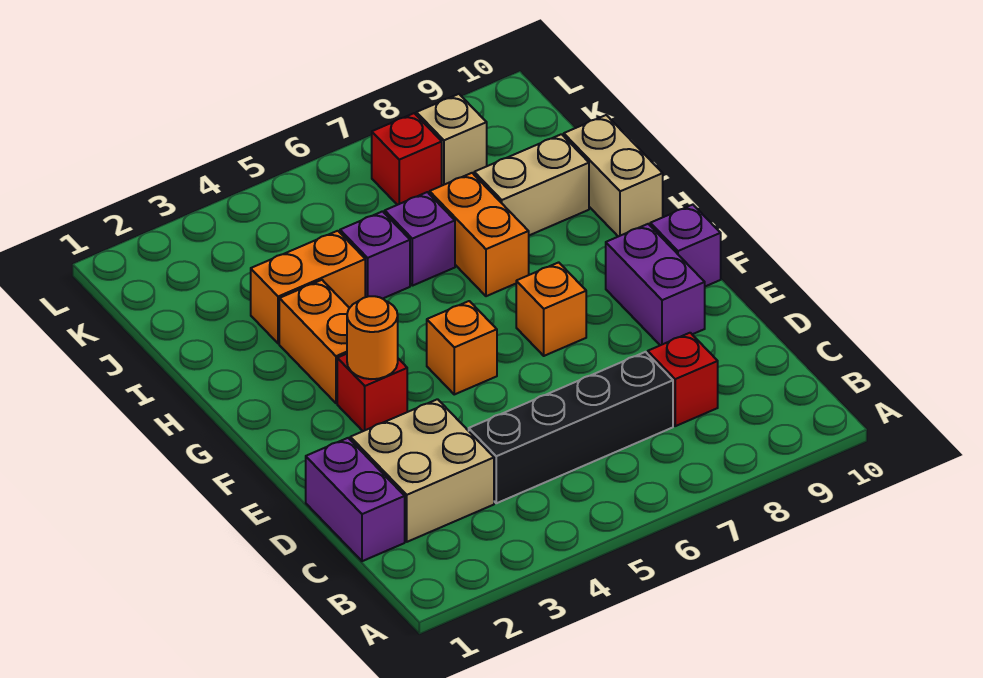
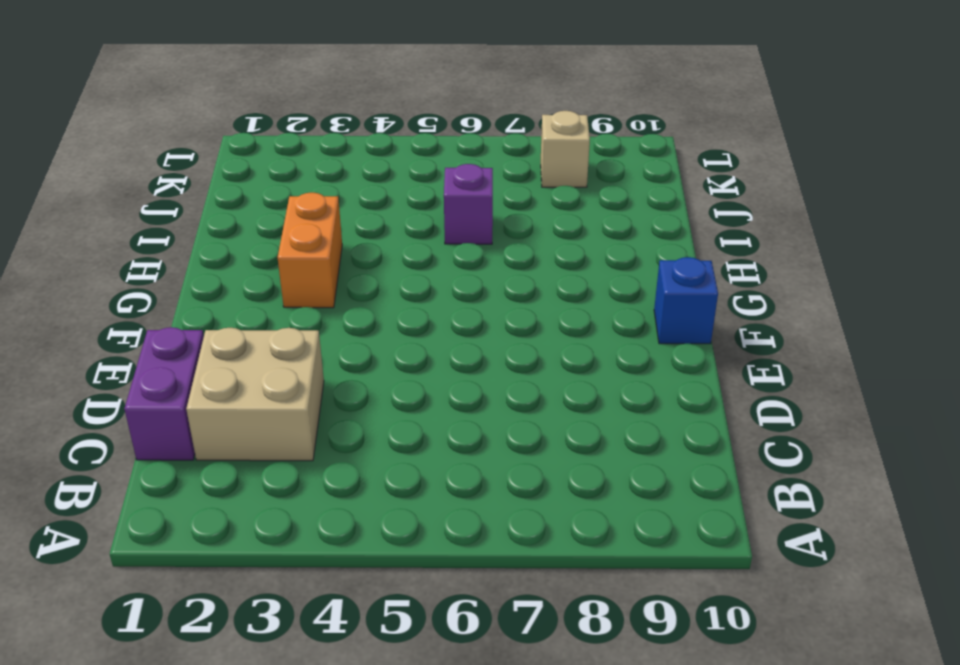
blue 1x1 brick [654,257,718,344] -> purple 1x1 brick [650,205,721,286]
none -> black 1x4 brick [469,352,673,503]
none -> red 1x1 brick [648,333,718,426]
none -> purple 1x2 brick [606,224,705,345]

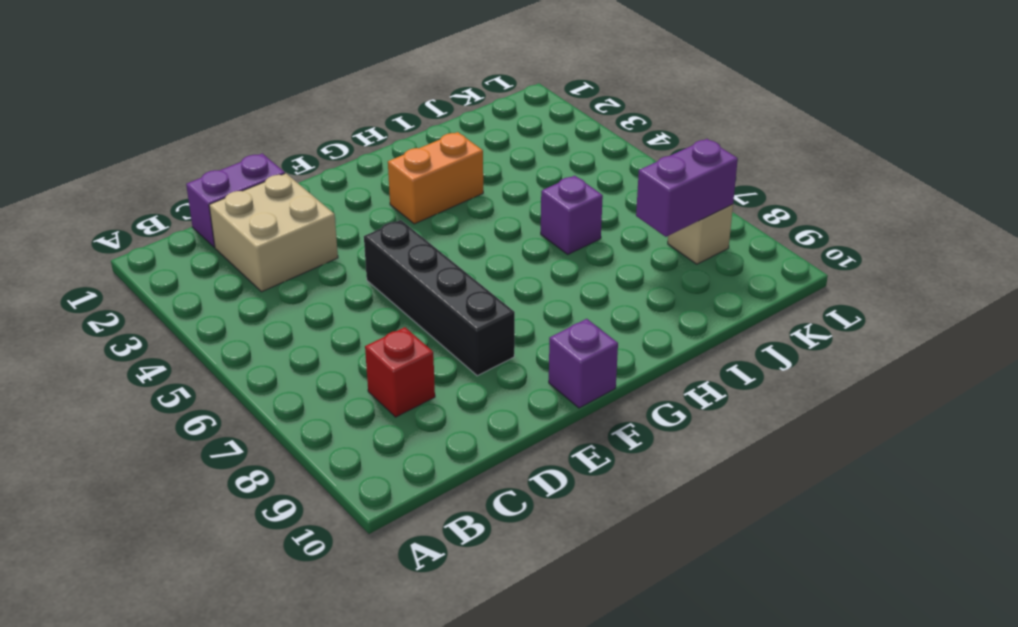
black 1x4 brick [364,220,515,376] -> black 1x4 brick moved to [469,352,673,503]
purple 1x2 brick [636,139,738,237] -> purple 1x2 brick moved to [606,224,705,345]
none -> red 1x1 brick [337,354,407,431]
none -> orange 1x1 brick [427,301,497,394]
none -> orange 1x1 brick [516,262,586,356]

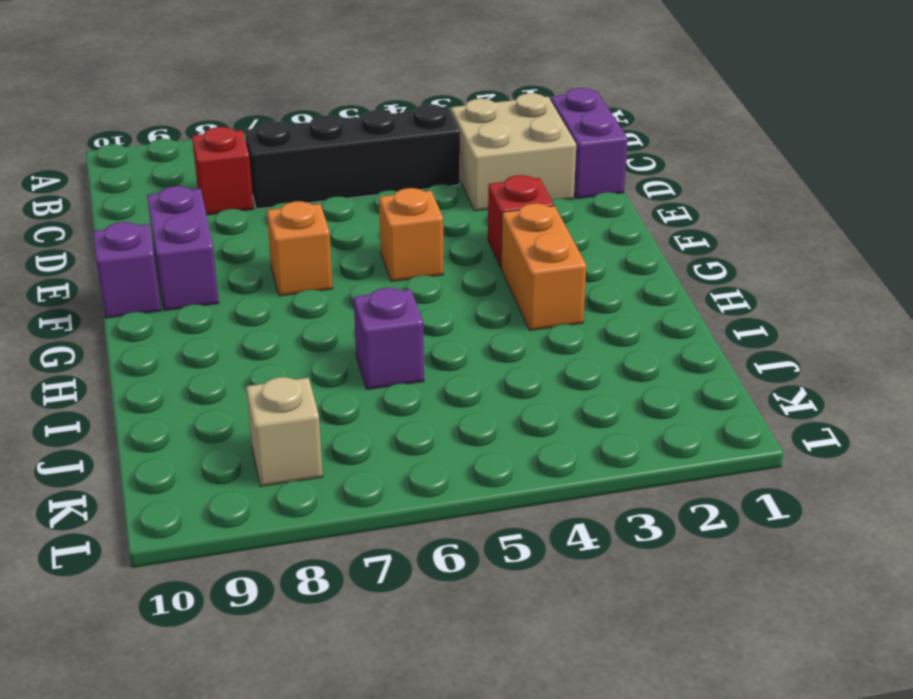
none -> orange 1x2 brick [430,173,529,296]
none -> tan 1x2 brick [564,115,663,237]
none -> orange 1x2 brick [251,231,365,344]

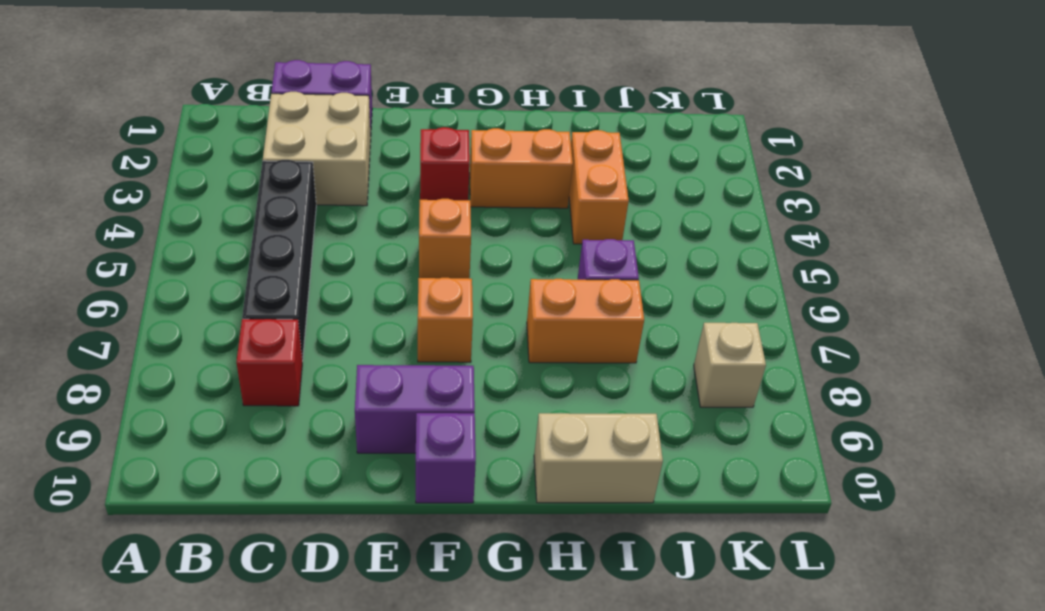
none -> purple 1x1 brick [340,211,410,299]
none -> tan 1x2 brick [474,134,589,235]
none -> red 1x1 brick [372,113,442,205]

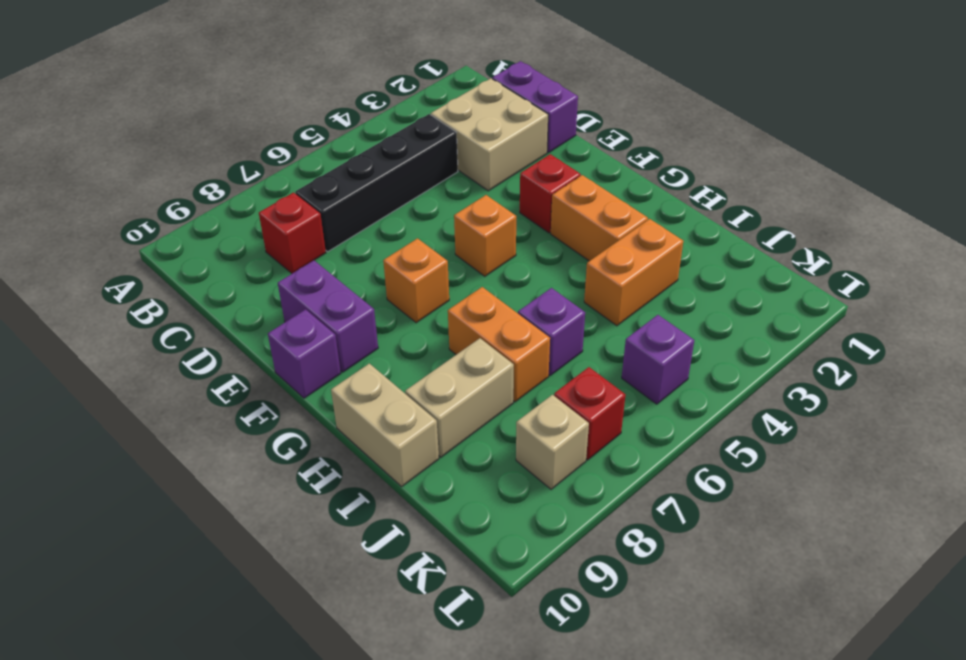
purple 1x1 brick [622,315,694,404] -> purple 1x1 brick moved to [340,211,410,299]
none -> orange 1x1 round brick [347,296,398,379]

